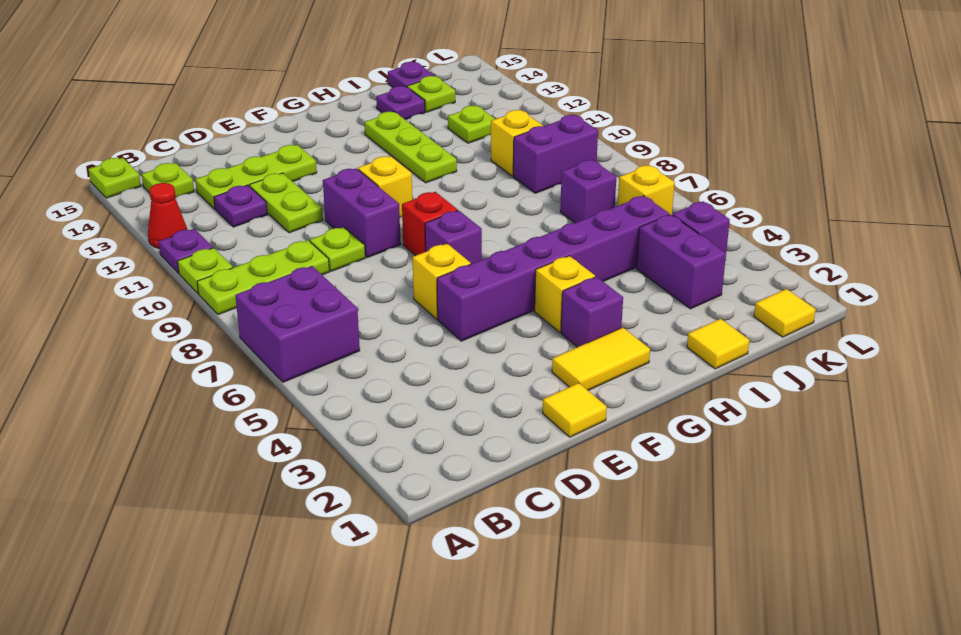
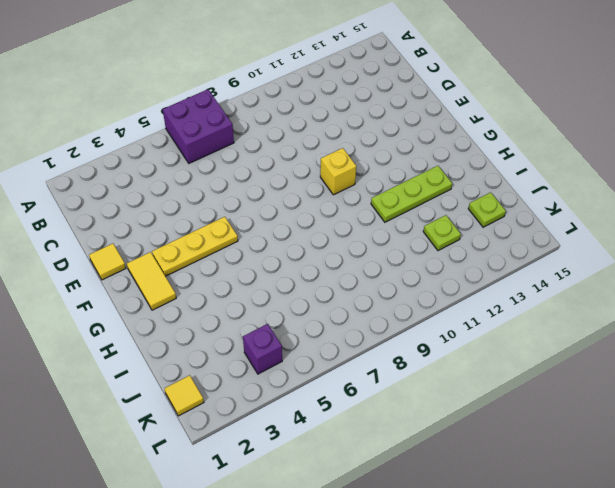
yellow 1x3 plate [152,217,238,276] -> purple 1x6 brick [437,196,669,341]
none -> lime 1x3 plate [197,240,329,315]
none -> lime 1x1 plate [178,248,233,293]
none -> purple 1x1 plate [159,229,213,273]
none -> red 1x1 cone [148,183,187,248]

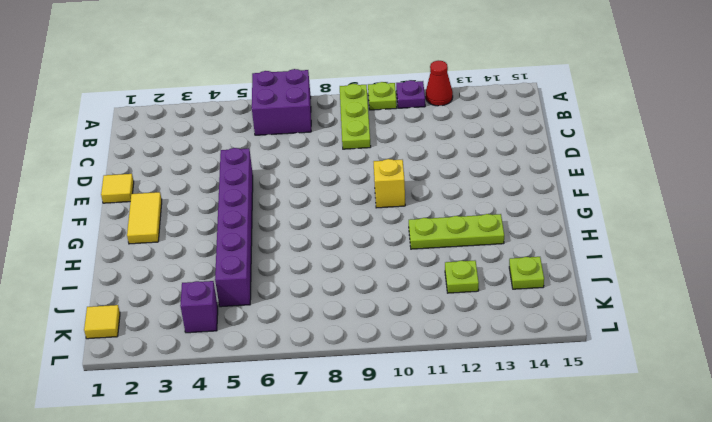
none -> lime 1x1 plate [88,158,141,198]
none -> lime 1x1 plate [142,163,194,198]
none -> purple 1x1 plate [214,185,267,227]
none -> lime 1x3 plate [195,145,317,209]

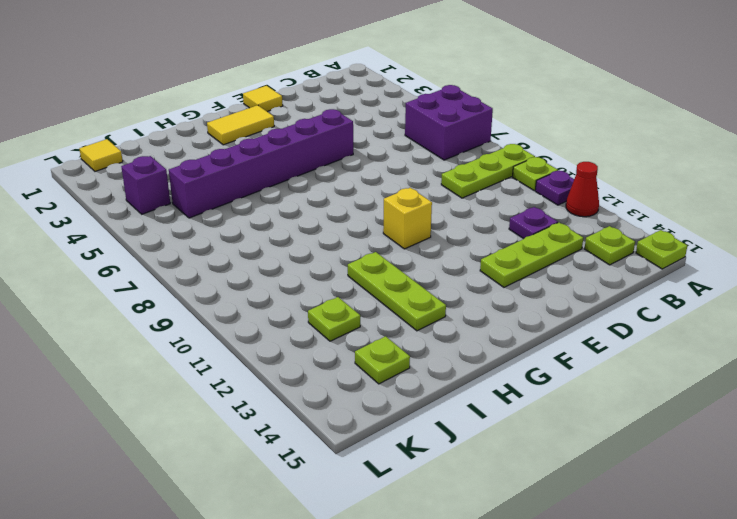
none -> lime 1x1 plate [310,227,365,271]
none -> lime 1x2 plate [249,173,323,233]
none -> yellow 1x1 brick [413,244,471,319]
none -> purple 1x2 brick [323,168,401,258]

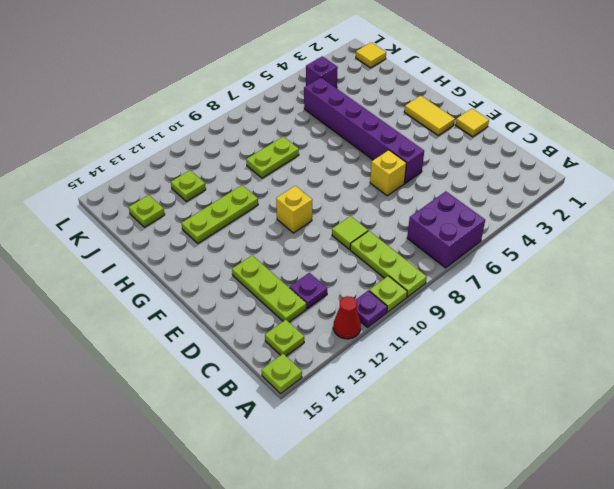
lime 1x1 tile [332,216,368,249] -> lime 1x1 plate [310,227,365,271]
lime 1x2 plate [246,137,299,178] -> lime 1x2 plate moved to [249,173,323,233]
none -> purple 1x2 brick [323,168,401,258]
none -> purple 1x1 brick [425,210,482,264]
none -> red 1x1 brick [402,192,458,256]
none -> purple 1x1 brick [561,277,623,347]

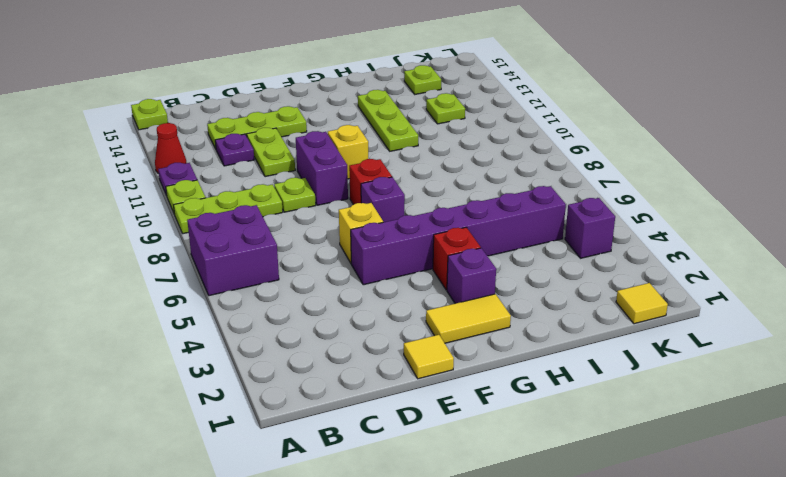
red 1x1 brick [433,227,481,290] -> yellow 1x1 brick [535,256,595,332]
none -> lime 1x1 plate [142,163,194,198]
none -> yellow 1x1 tile [687,319,749,369]
none -> purple 1x1 plate [376,86,425,120]
none -> purple 1x2 brick [637,214,726,309]

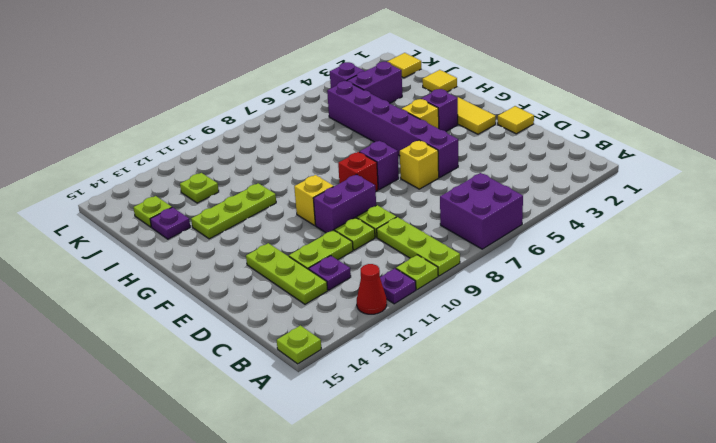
lime 1x1 plate [335,218,375,250] -> lime 1x1 plate moved to [142,163,194,198]
none -> purple 1x1 brick [560,160,616,223]
none -> purple 1x2 brick [513,115,598,193]
none -> yellow 1x1 brick [491,110,543,176]
none -> purple 1x1 plate [388,62,435,87]

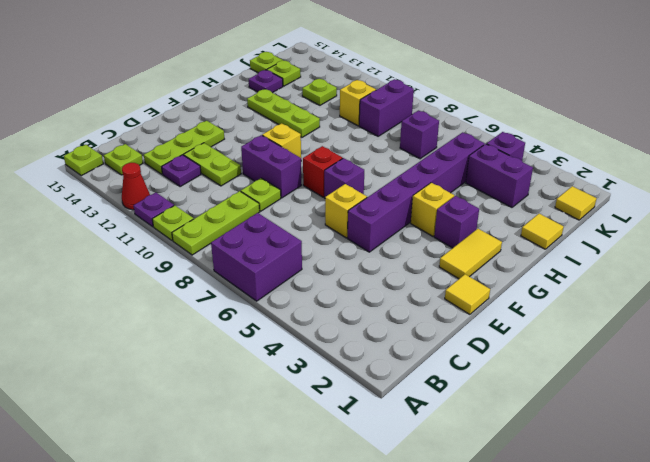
lime 1x1 plate [250,52,283,73] -> purple 1x1 plate [388,62,435,87]
none -> yellow 1x1 brick [618,165,675,215]

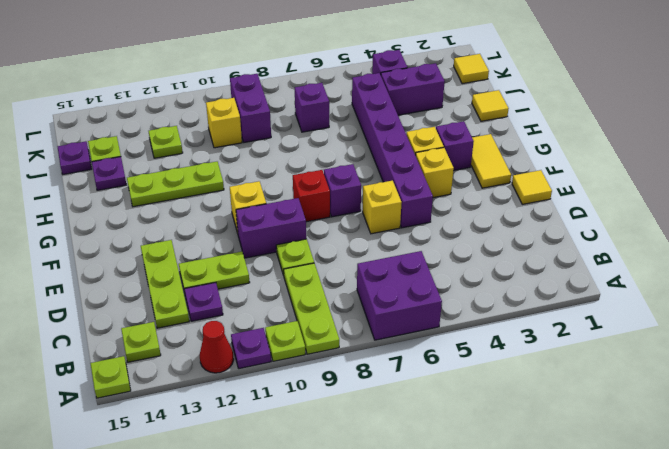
yellow 1x1 brick [415,148,454,198] -> yellow 1x1 brick moved to [618,165,675,215]

